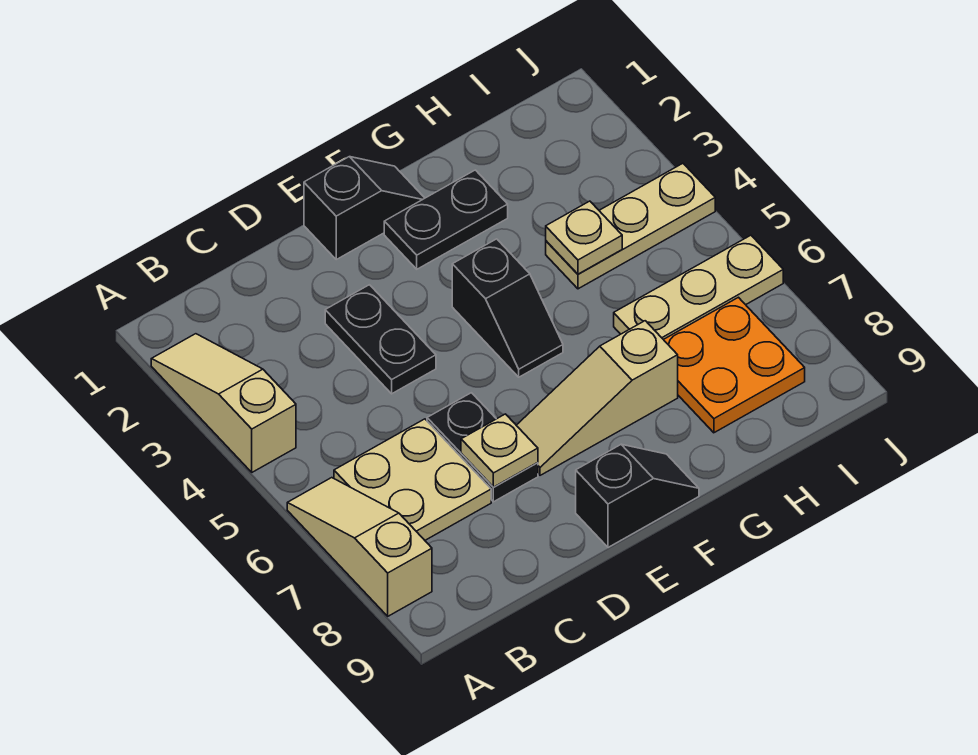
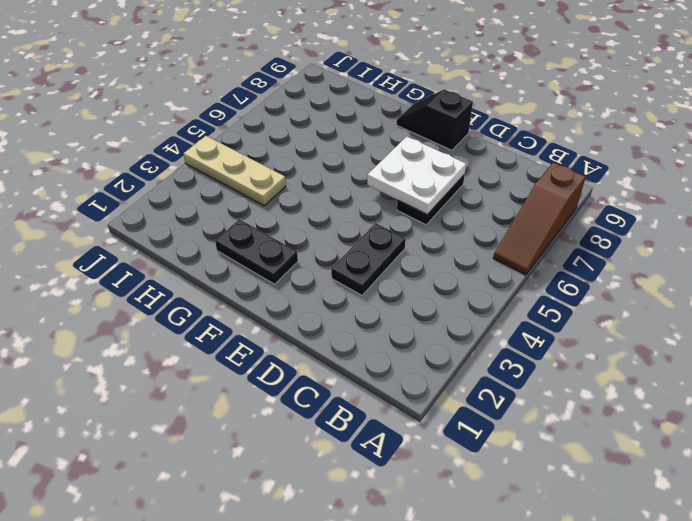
brown 1x3 slope [493,162,586,275] -> tan 1x3 slope [287,478,432,616]
white 2x2 plate [367,137,466,215] -> tan 1x1 plate [461,414,538,487]
none -> tan 1x3 slope [151,334,296,472]
none -> tan 2x2 plate [334,419,491,540]
none -> black 1x2 slope [304,157,425,259]

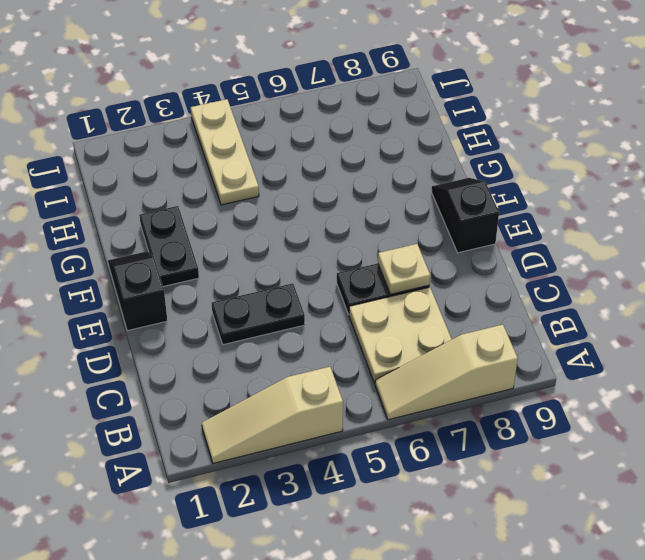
none -> tan 1x3 slope [516,321,678,475]
none -> black 1x2 slope [452,239,563,377]
none -> tan 1x3 plate [614,235,783,340]

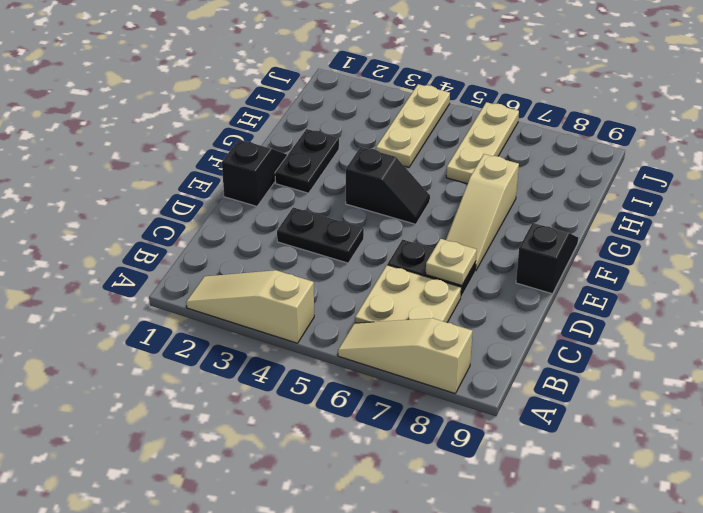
none -> orange 2x2 plate [664,297,805,433]
none -> tan 1x1 plate [546,201,622,274]

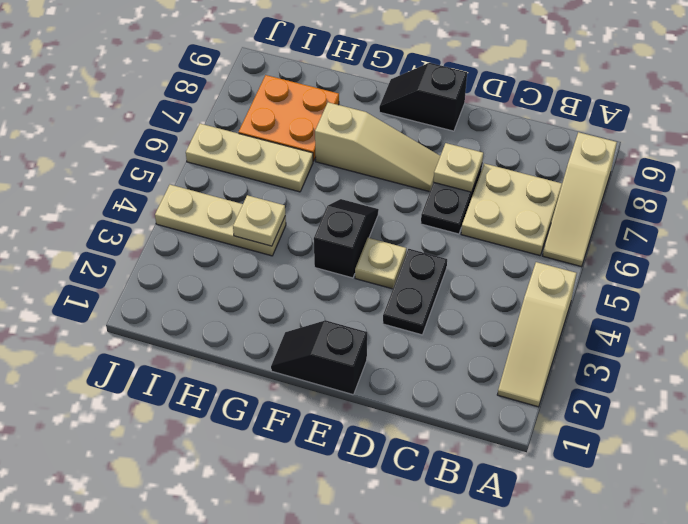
tan 1x1 plate [355,238,406,289] -> none
none -> black 1x2 plate [384,170,508,269]

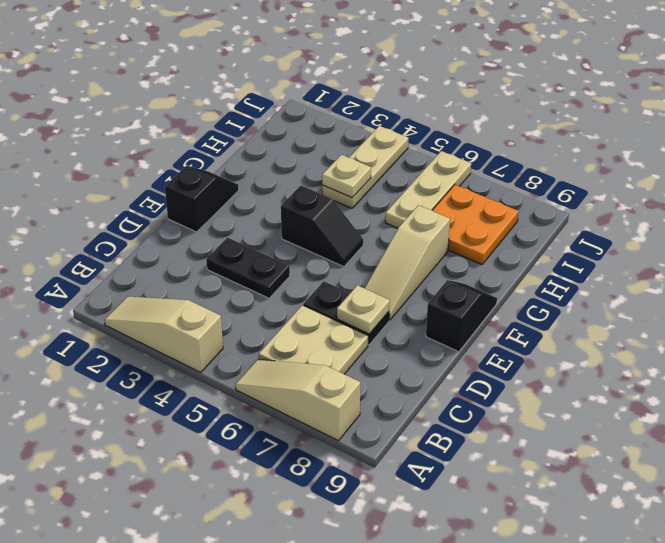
none -> black 1x2 plate [384,170,508,269]

